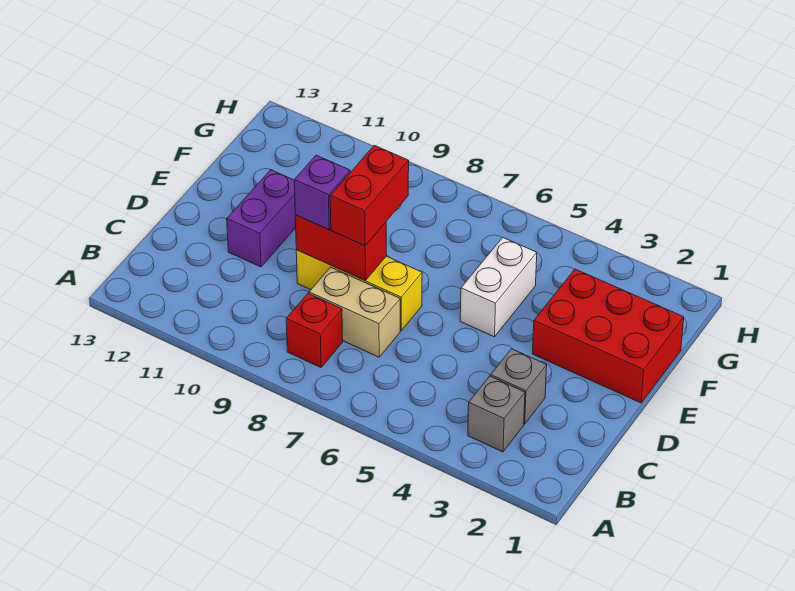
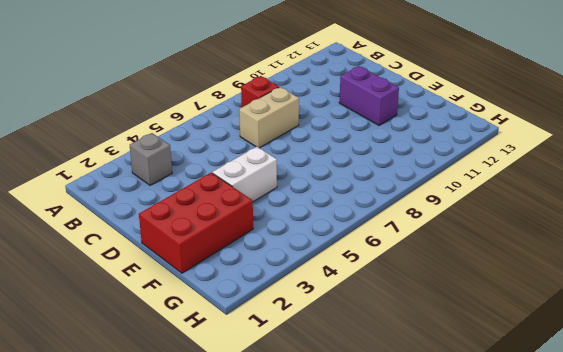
white 1x2 brick [212,147,277,202] -> white 1x2 brick turned to [460,237,537,337]
none -> grey 1x1 brick [491,349,547,424]
none -> yellow 1x3 brick [296,250,422,331]

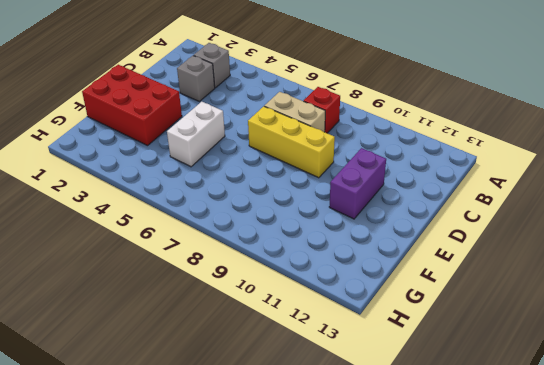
none -> red 1x2 brick [295,215,387,280]
none -> red 1x2 brick [330,145,409,246]

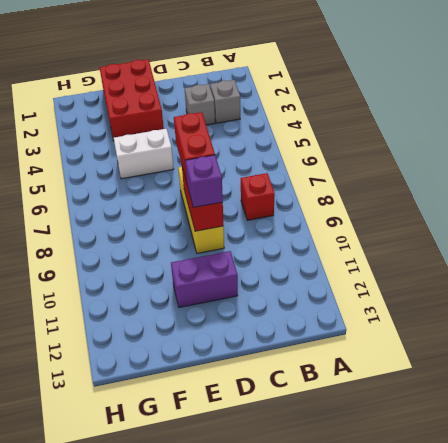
red 1x2 brick [174,112,215,182] -> red 1x2 brick turned to [330,145,409,246]
none -> tan 1x2 brick [309,267,400,357]

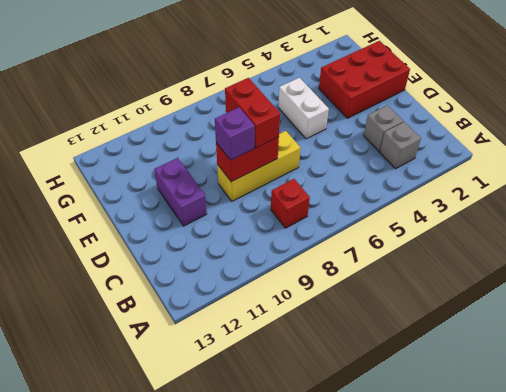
none -> tan 1x2 brick [309,267,400,357]

